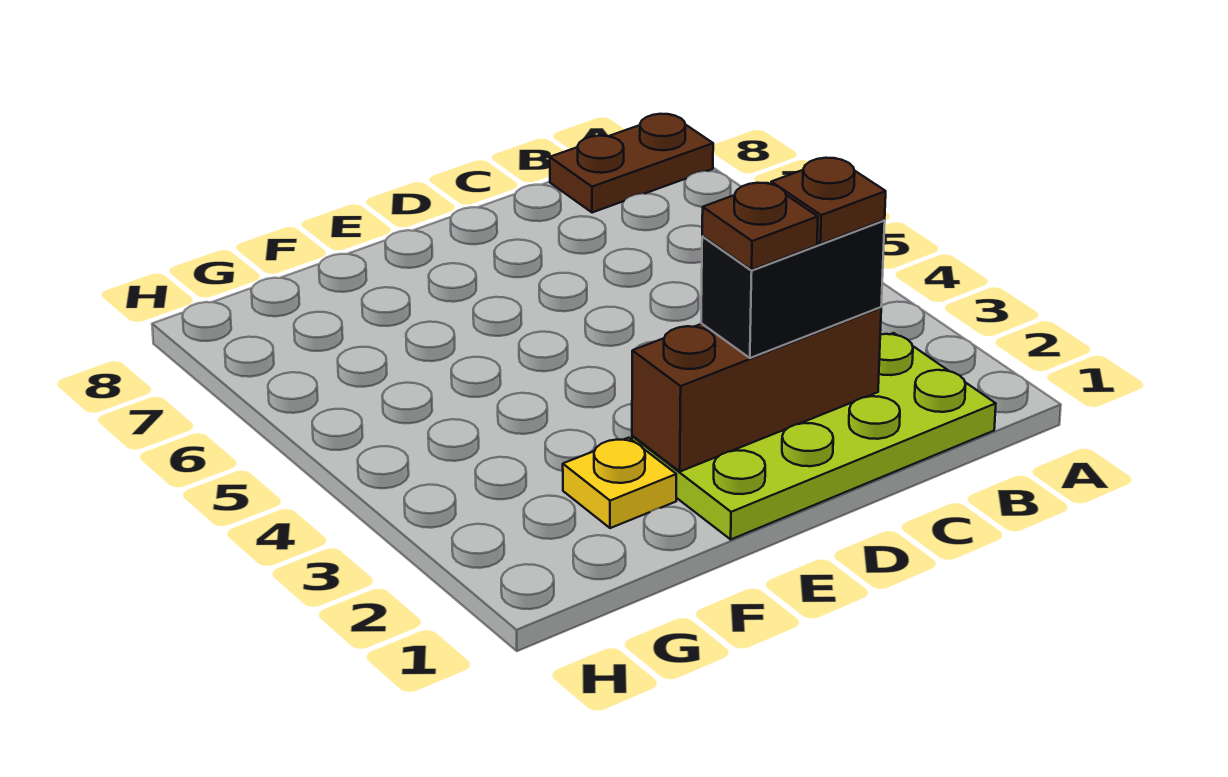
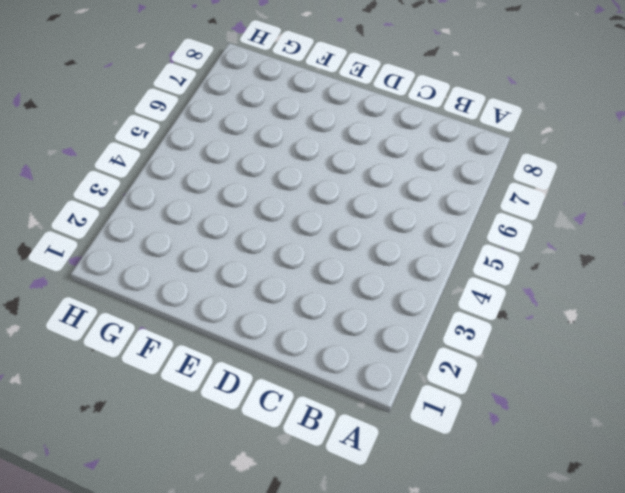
none -> brown 1x2 plate [550,114,713,213]
none -> lime 2x4 plate [632,333,996,539]

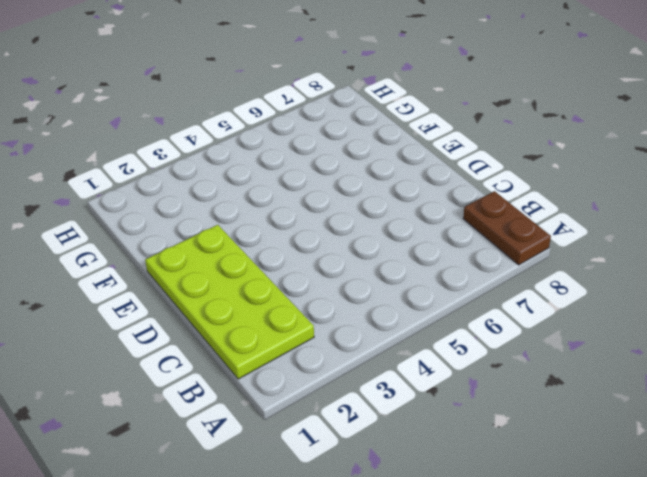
none -> yellow 1x1 plate [563,438,676,528]
none -> brown 1x3 brick [632,307,881,472]

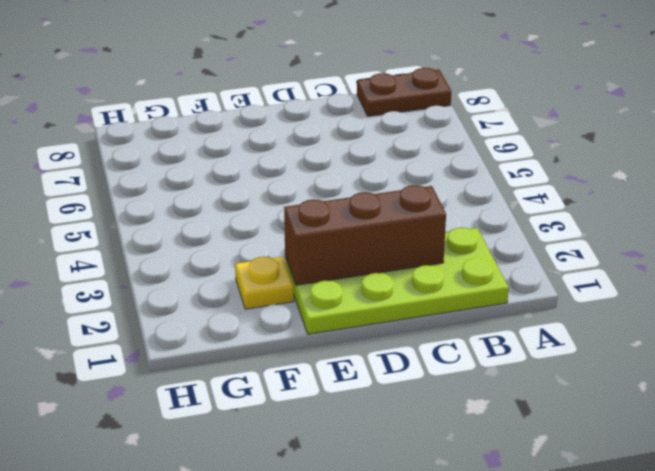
none -> black 1x2 brick [701,220,885,358]
none -> brown 1x1 plate [771,158,886,244]

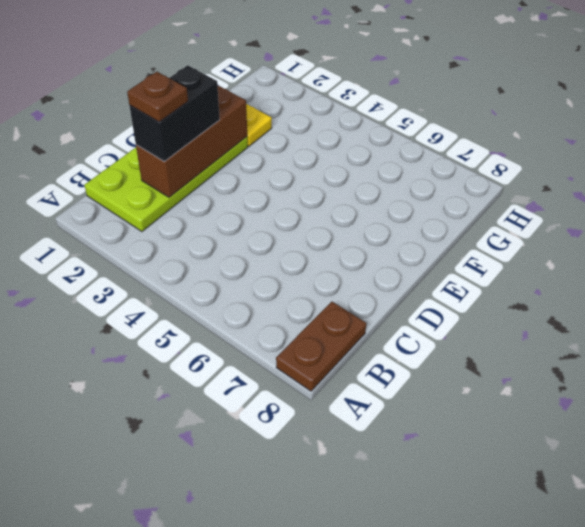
none -> brown 1x1 plate [702,183,818,270]

